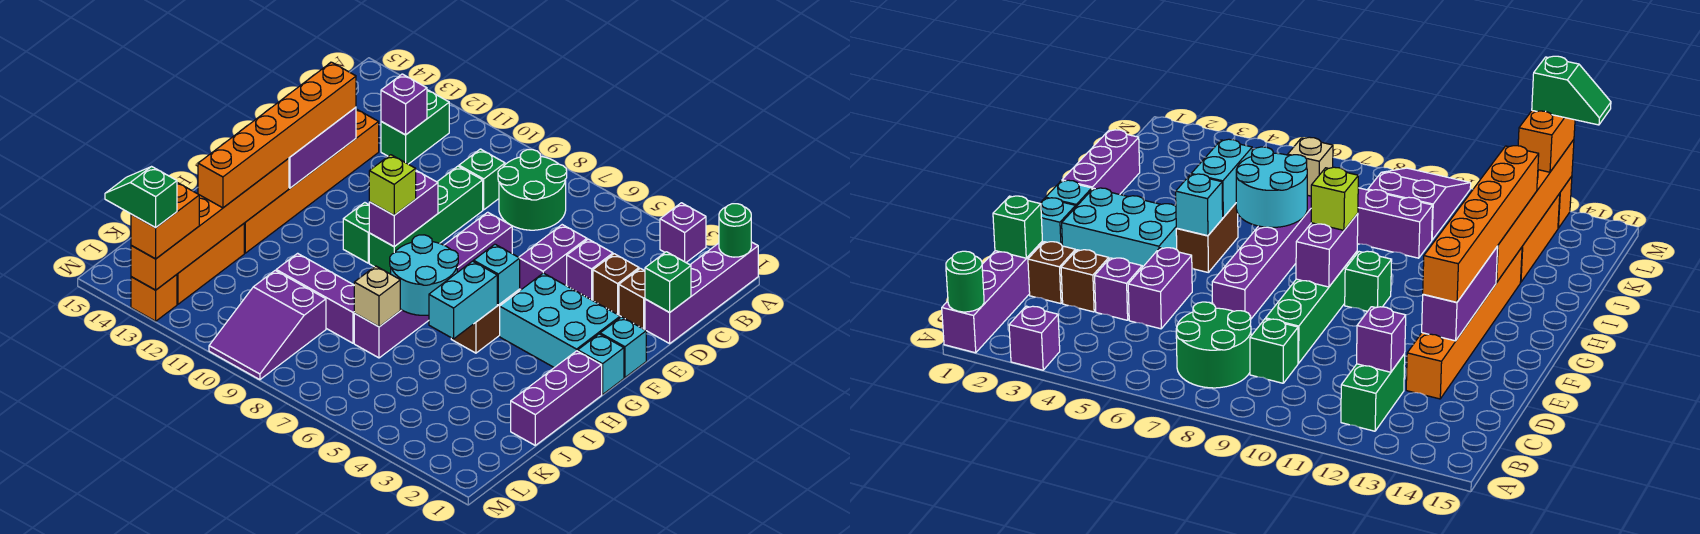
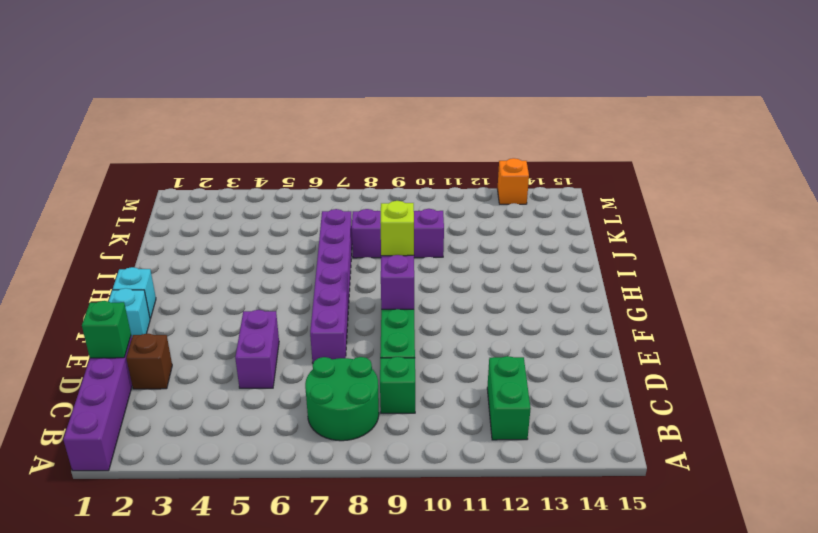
none -> purple 1x1 brick [660,203,706,262]
none -> brown 1x1 brick [593,254,639,314]
none -> purple 1x1 brick [567,239,613,300]
none -> orange 1x6 brick [244,109,379,253]

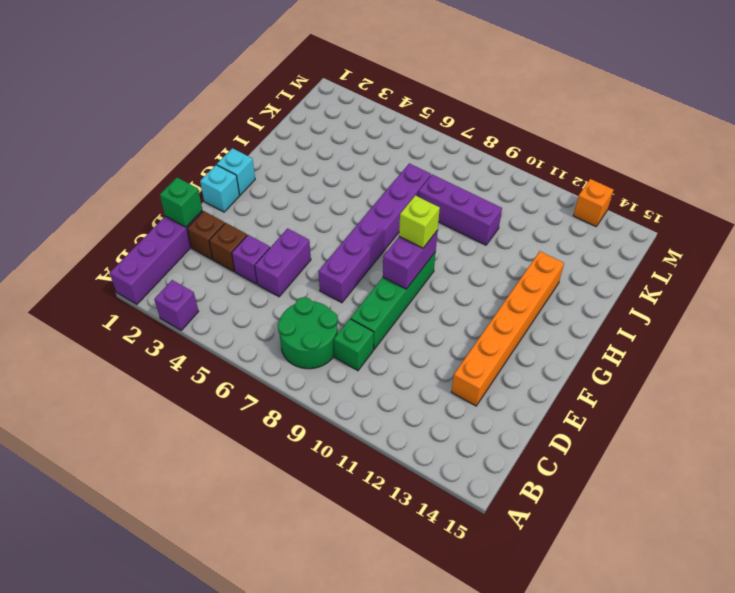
none -> green 1x2 brick [381,90,449,164]
none -> cyan 2x3 brick [500,273,620,368]
none -> brown 1x2 brick [451,289,520,353]
none -> green 1x1 brick [343,203,369,263]

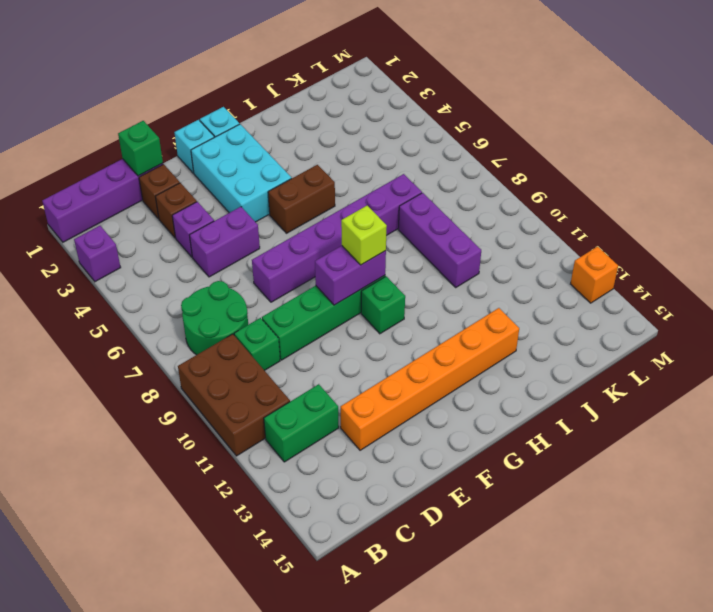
brown 2x3 brick [178,334,290,456] -> none
none -> purple 1x3 brick [511,351,602,445]
none -> orange 1x3 brick [177,224,244,304]
none -> purple 2x3 slope [209,270,326,380]
none -> green 1x1 round brick [719,204,751,257]

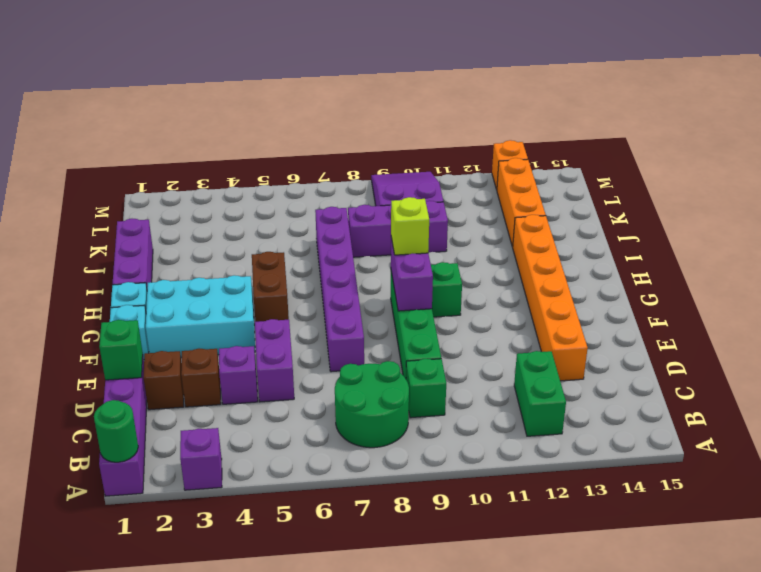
none -> purple 1x1 brick [381,74,427,135]
none -> purple 1x3 brick [289,107,356,188]
none -> cyan 1x1 brick [474,244,520,305]
none -> cyan 1x2 brick [429,261,497,339]

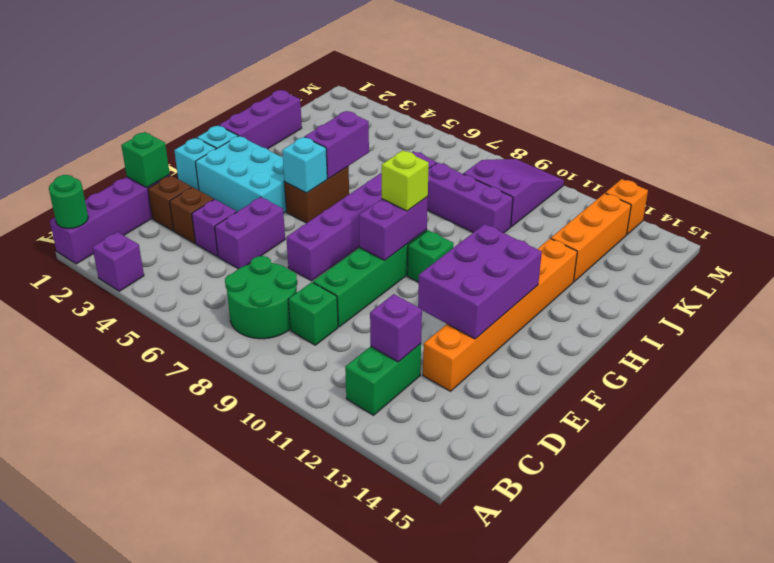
purple 2x3 brick [418,224,542,339] -> purple 1x3 brick [289,107,356,188]
purple 1x2 brick [305,111,369,179] -> cyan 1x2 brick [429,261,497,339]
none -> cyan 2x2 round brick [390,235,458,315]
none -> orange 1x6 brick [131,158,289,290]
none -> tan 1x1 brick [354,266,400,327]
none -> orange 1x6 brick [198,62,356,208]

